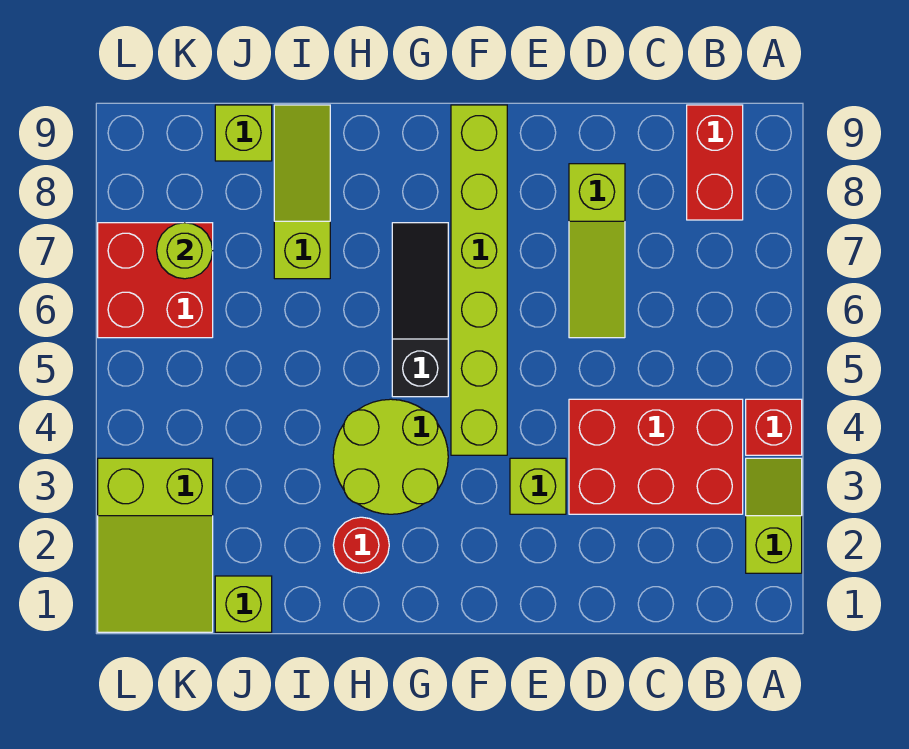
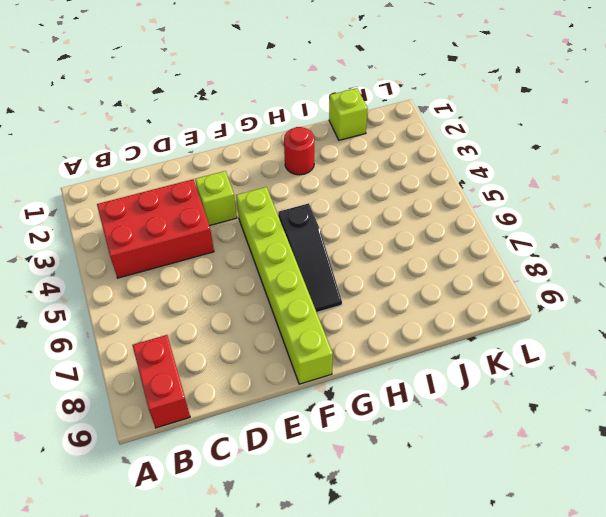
none -> lime 1x2 slope [746,458,802,573]
none -> red 1x1 brick [746,399,802,455]
none -> lime 1x3 slope [569,164,625,338]

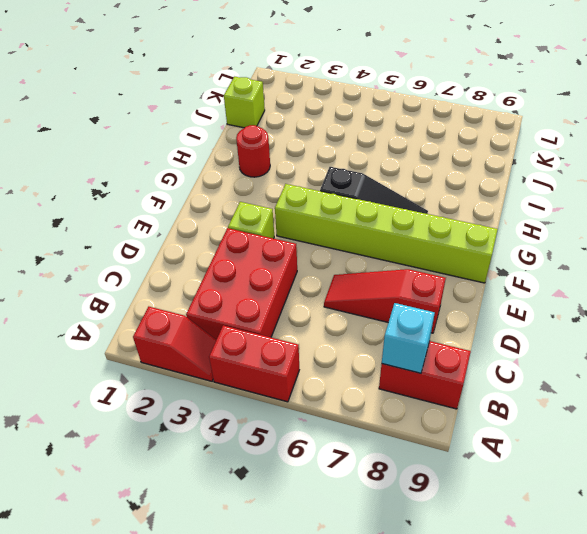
red 1x2 slope [133,307,216,381] -> lime 1x2 slope [746,458,802,573]
red 1x2 brick [209,325,299,402] -> red 1x1 brick [746,399,802,455]
cyan 1x1 brick [382,303,435,373] -> none
red 1x3 slope [324,269,446,333] -> lime 1x3 slope [569,164,625,338]
none -> lime 2x2 round brick [333,399,448,514]
none -> lime 1x3 slope [274,105,330,279]
none -> lime 1x1 brick [215,105,272,161]

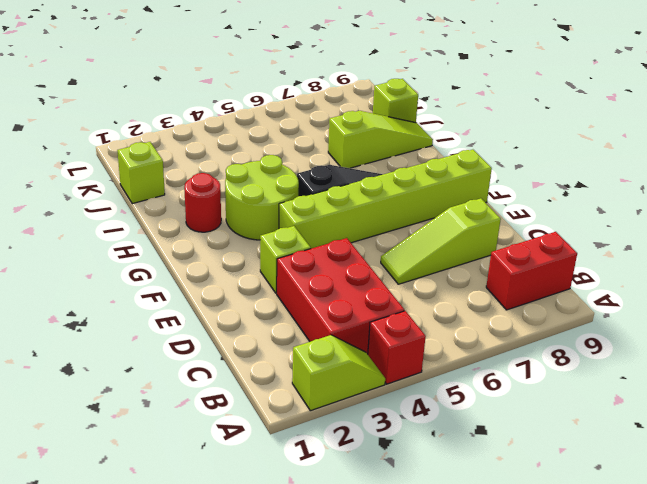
none -> lime 2x3 slope [98,458,213,632]
none -> red 2x2 brick [98,223,213,338]
none -> lime 1x1 round brick [157,223,213,279]

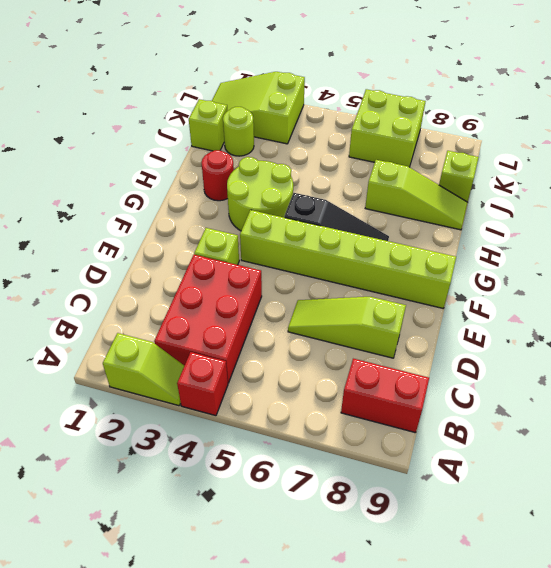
lime 1x1 round brick [223,107,254,156] -> lime 1x1 round brick moved to [157,223,213,279]
lime 2x2 brick [349,89,426,167] -> red 2x2 brick [98,223,213,338]

